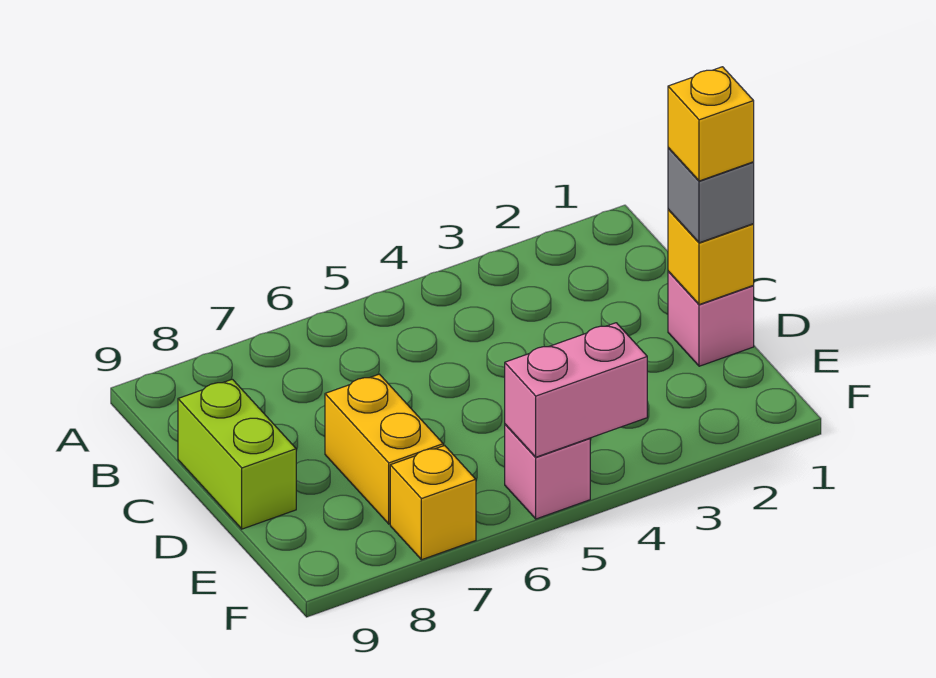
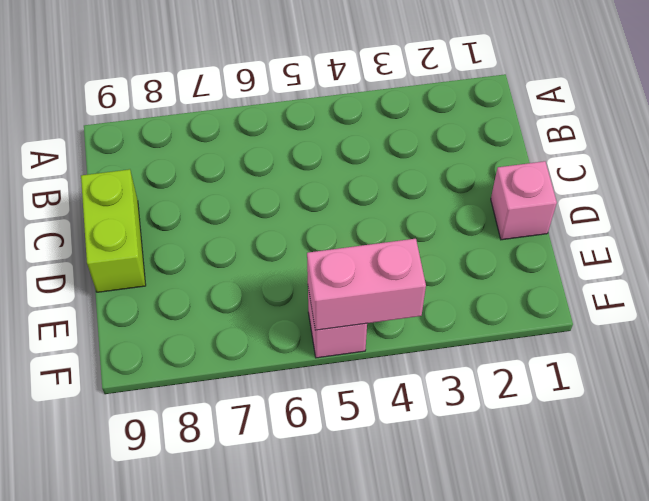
none -> yellow 1x2 brick [325,374,443,524]
none -> yellow 1x1 brick [390,445,476,560]

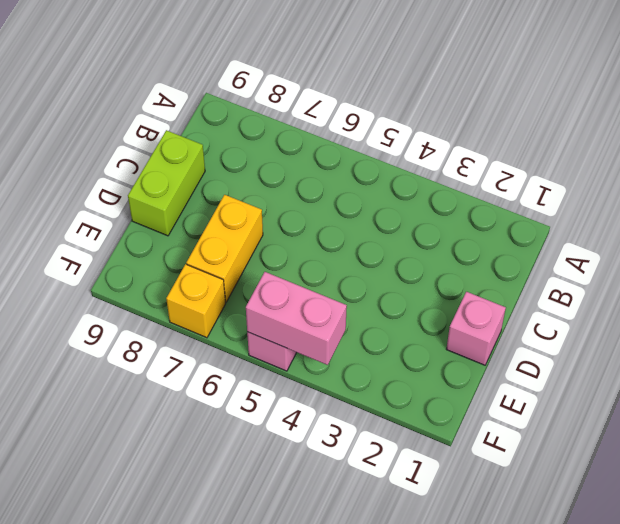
none -> yellow 1x1 brick [668,209,754,305]
none -> grey 1x1 brick [668,148,754,243]

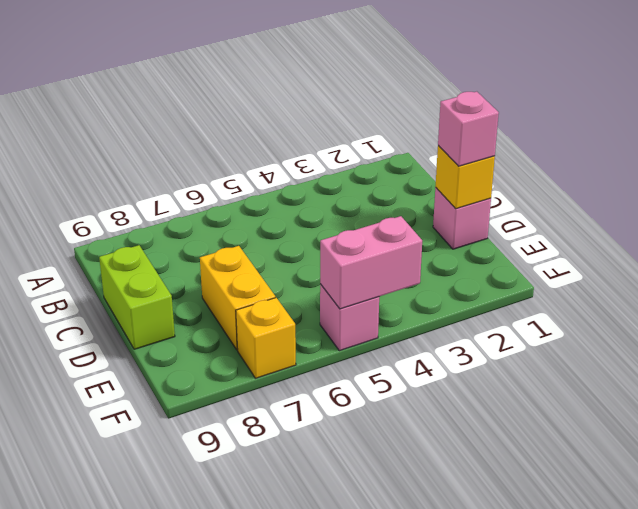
pink 1x1 brick [438,92,499,166] -> grey 1x1 brick [668,148,754,243]
none -> yellow 1x1 brick [668,67,754,181]

